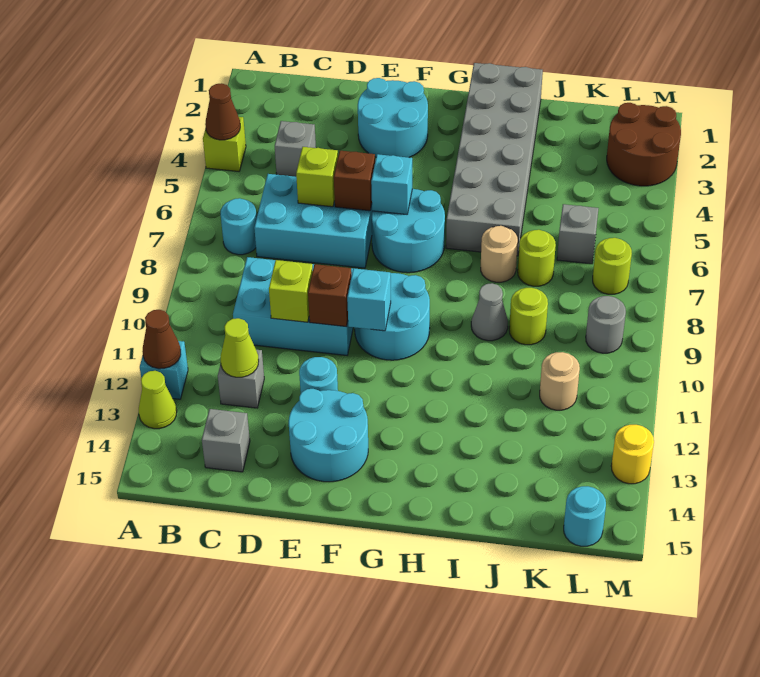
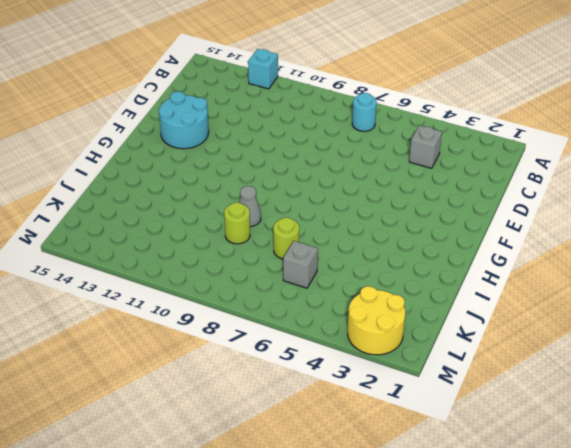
yellow 2x2 round brick [348,286,405,355] -> brown 2x2 round brick [607,103,681,186]
none -> lime 1x1 brick [203,117,246,172]
none -> lime 1x1 cone [139,371,177,429]
none -> cyan 2x3 brick [254,174,372,268]
none -> cyan 2x3 brick [233,257,353,355]

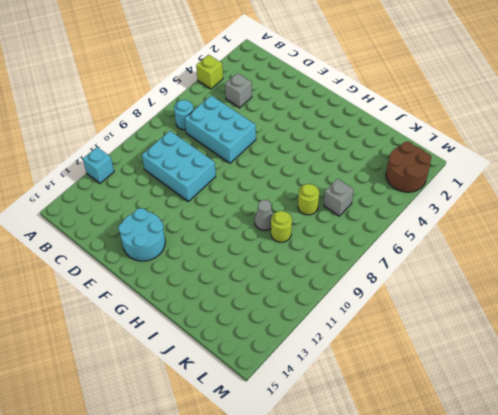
none -> lime 1x1 cone [139,371,177,429]
none -> grey 1x1 brick [218,350,264,408]
none -> grey 1x1 brick [202,409,250,472]
none -> cyan 2x2 round brick [358,78,428,158]

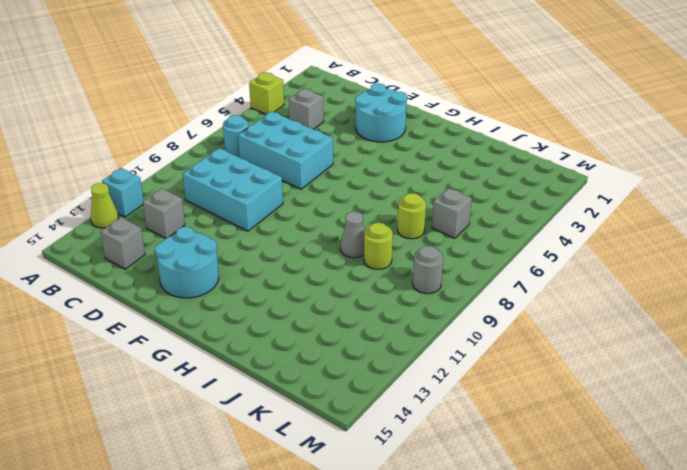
none -> cyan 1x1 round brick [299,357,338,393]
none -> cyan 2x2 round brick [372,189,445,273]
none -> cyan 2x2 round brick [355,273,430,360]
none -> grey 2x6 brick [446,63,543,256]

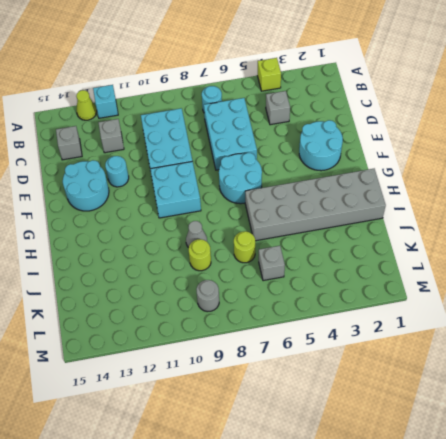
cyan 2x2 brick [150,161,201,218] -> cyan 2x2 round brick [355,273,430,360]
none -> tan 1x1 round brick [481,226,518,282]
none -> tan 1x1 round brick [540,352,580,410]
none -> brown 2x2 round brick [607,103,681,186]
none -> lime 1x1 round brick [593,238,632,294]

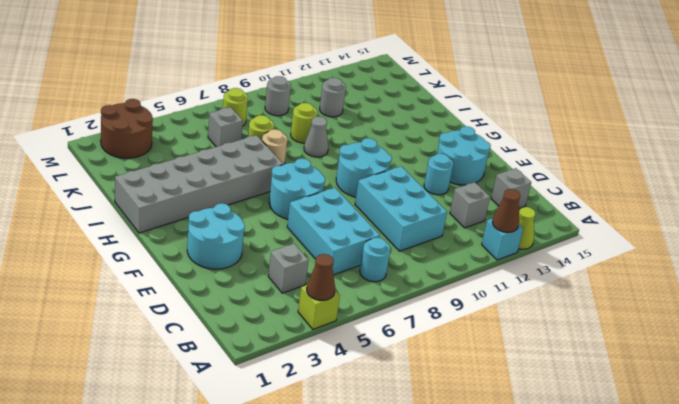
grey 1x1 round brick [320,78,346,117] -> tan 1x1 round brick [540,352,580,410]
none -> cyan 1x1 round brick [564,486,606,546]
none -> yellow 1x1 round brick [611,425,654,484]
none -> lime 1x1 cone [221,318,259,377]
none -> lime 1x1 brick [296,147,338,207]

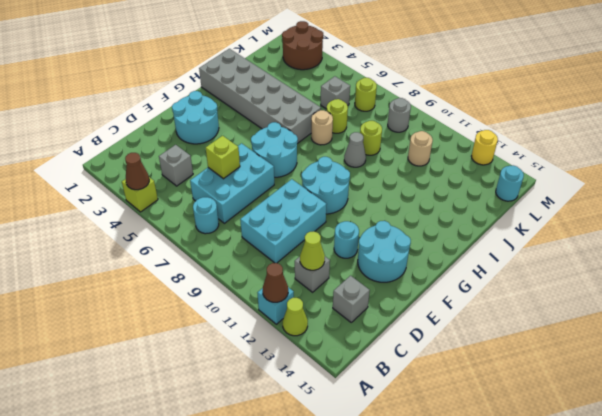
none -> lime 1x1 brick [269,260,313,322]
none -> brown 1x1 brick [334,151,375,211]
none -> brown 1x1 brick [308,264,352,327]
none -> cyan 1x1 brick [371,154,412,214]

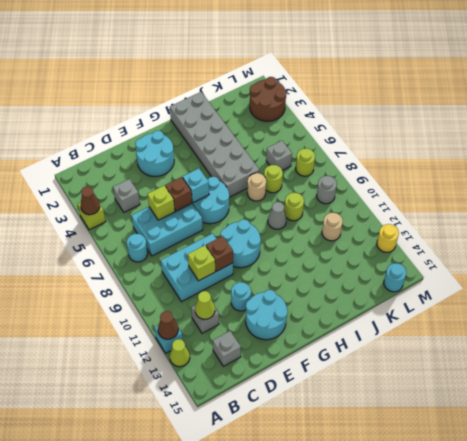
none -> cyan 1x1 brick [347,268,391,331]

